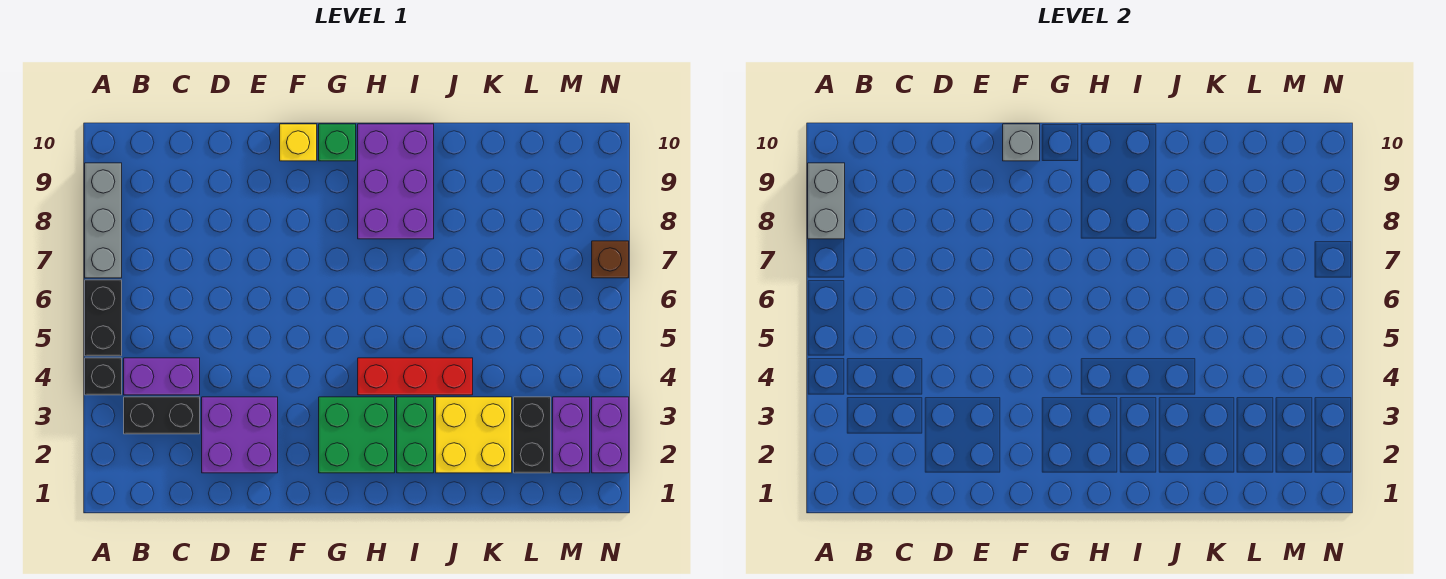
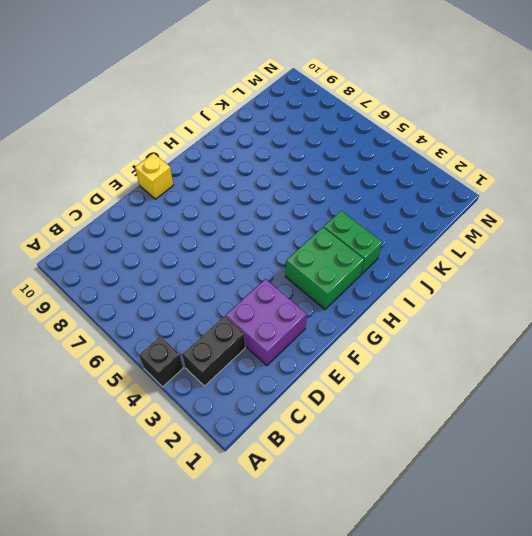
none -> black 1x2 brick [85,280,122,356]
none -> grey 1x3 brick [85,163,122,278]
none -> purple 1x2 brick [124,358,200,395]

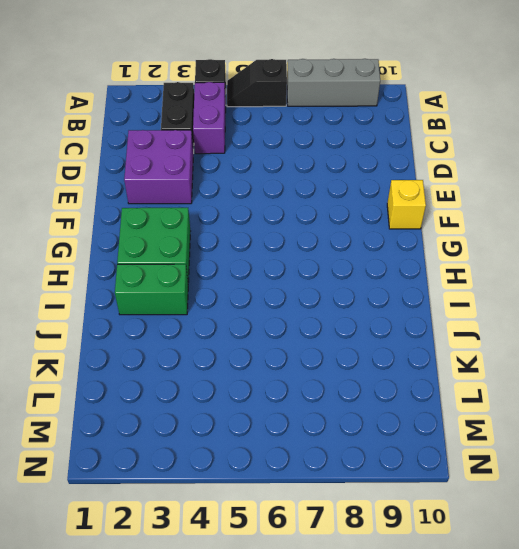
black 1x2 slope [227,59,287,107] -> black 1x2 brick [85,280,122,356]
none -> green 1x1 brick [319,124,356,161]
none -> red 1x3 brick [358,358,473,395]
none -> purple 2x3 brick [358,124,434,239]

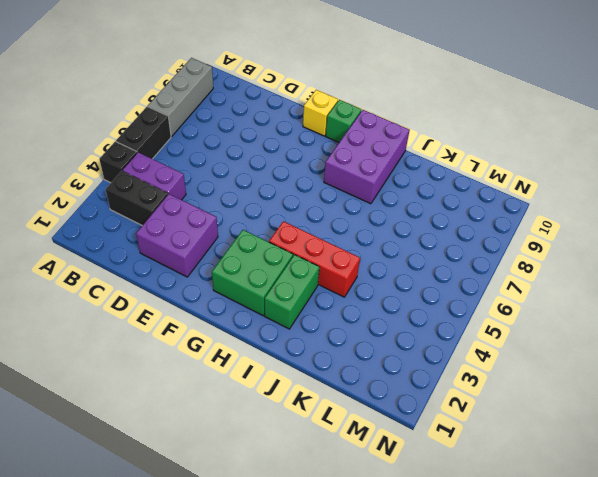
none -> yellow 2x2 brick [436,397,512,473]
none -> black 1x2 brick [514,397,551,473]
none -> purple 1x2 brick [553,397,590,473]

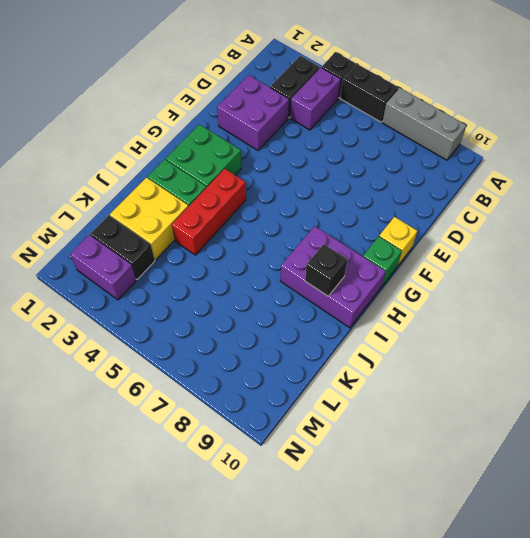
black 1x1 brick [305,244,348,296] -> none
none -> purple 1x2 brick [592,397,629,473]
none -> brown 1x1 brick [592,241,629,278]
none -> grey 1x2 brick [808,163,845,239]

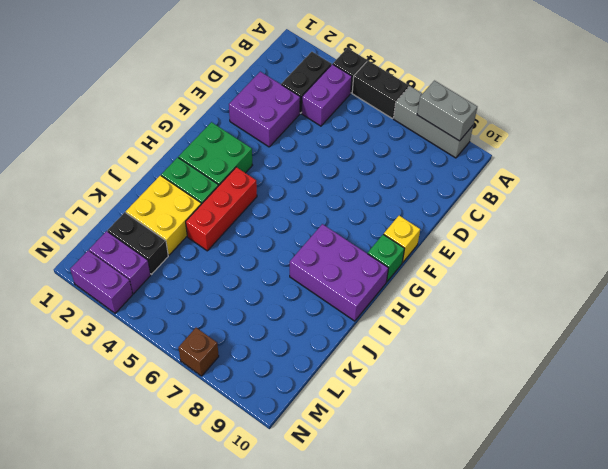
none -> grey 1x1 brick [1003,124,1040,161]

